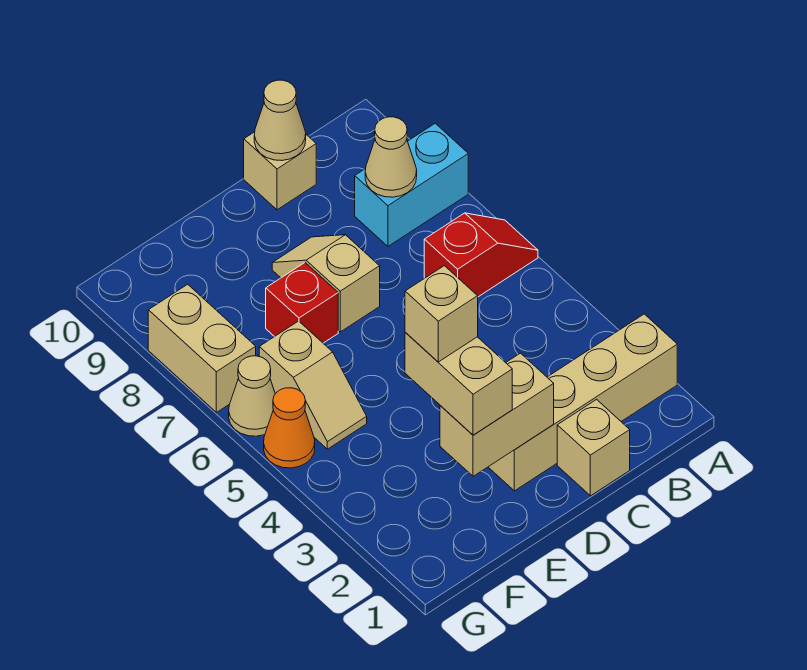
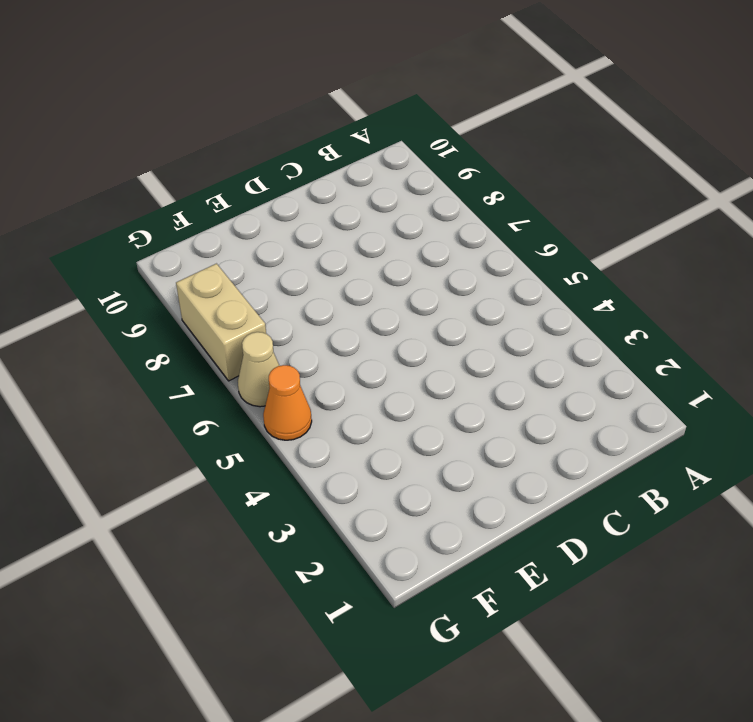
none -> tan 1x4 brick [489,314,677,491]
none -> red 1x2 slope [424,213,538,297]
none -> cyan 1x2 brick [355,123,468,246]

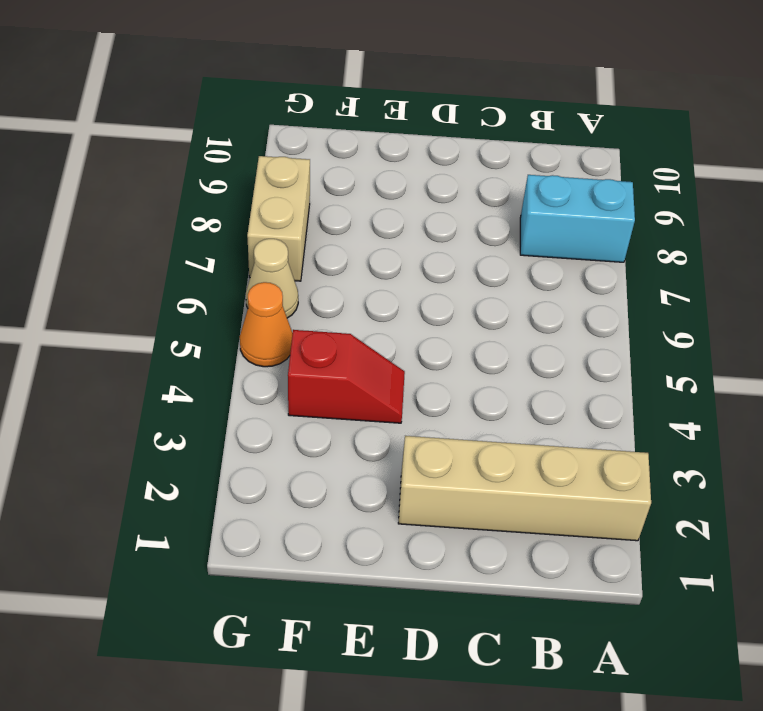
red 1x2 slope [288,330,405,423] -> red 1x2 slope moved to [424,213,538,297]
none -> tan 1x1 brick [557,400,630,496]
none -> tan 1x1 brick [244,132,316,210]
none -> tan 1x2 slope [272,235,380,332]

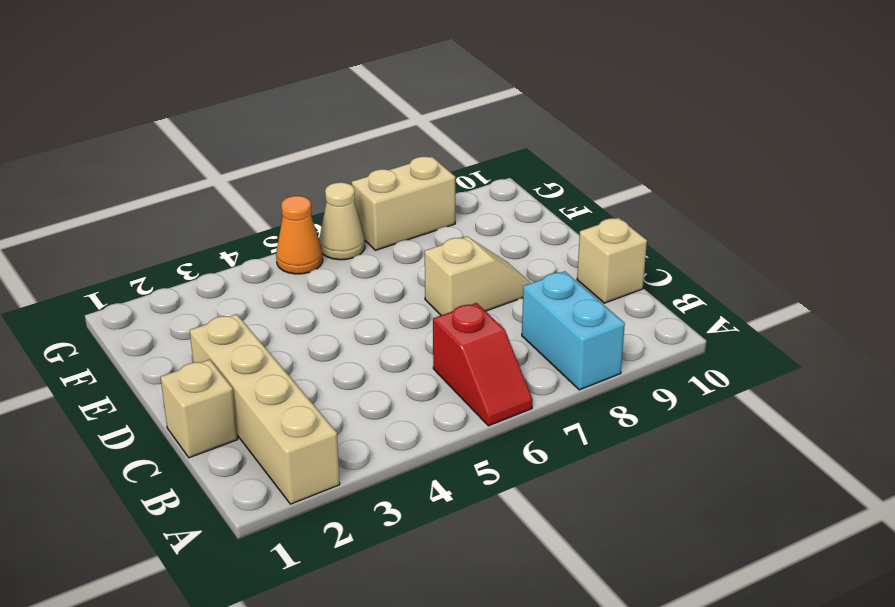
none -> red 1x1 brick [266,263,338,343]
none -> tan 1x2 slope [259,321,367,449]
none -> tan 1x1 cone [365,117,417,197]

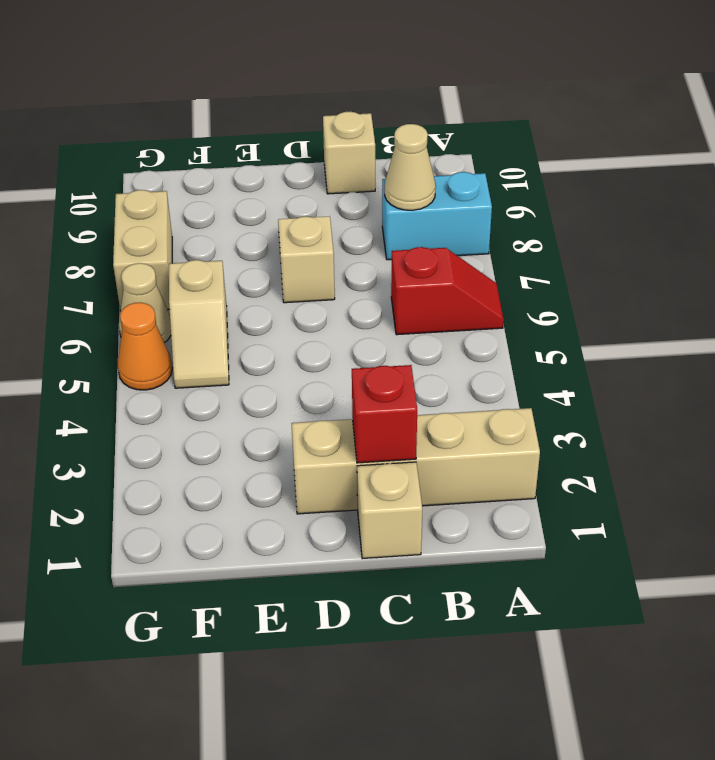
red 1x1 brick [352,365,417,463] -> red 1x1 brick moved to [266,263,338,343]
none -> tan 1x1 cone [254,80,306,161]
none -> tan 1x2 brick [440,353,554,476]
none -> tan 1x2 brick [405,333,512,435]

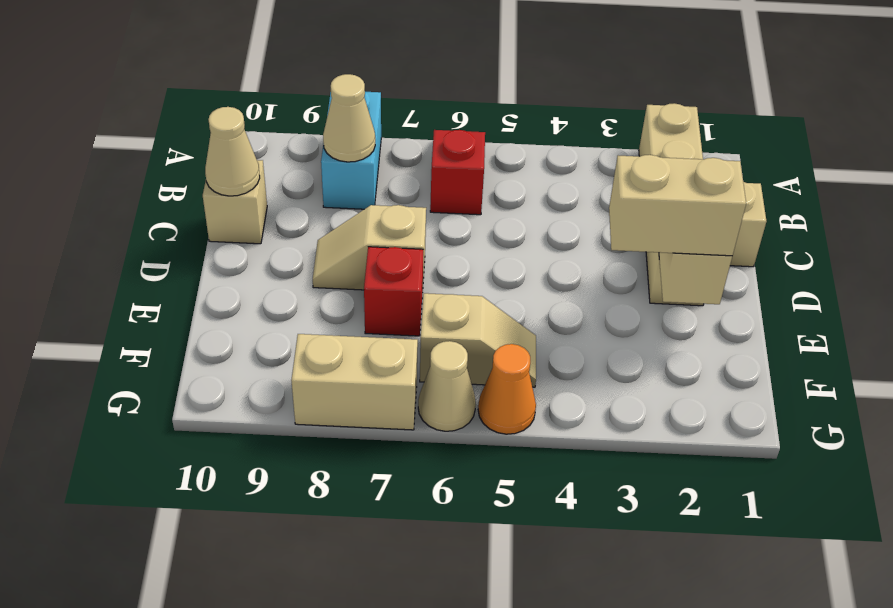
none -> tan 1x1 brick [405,266,478,362]

